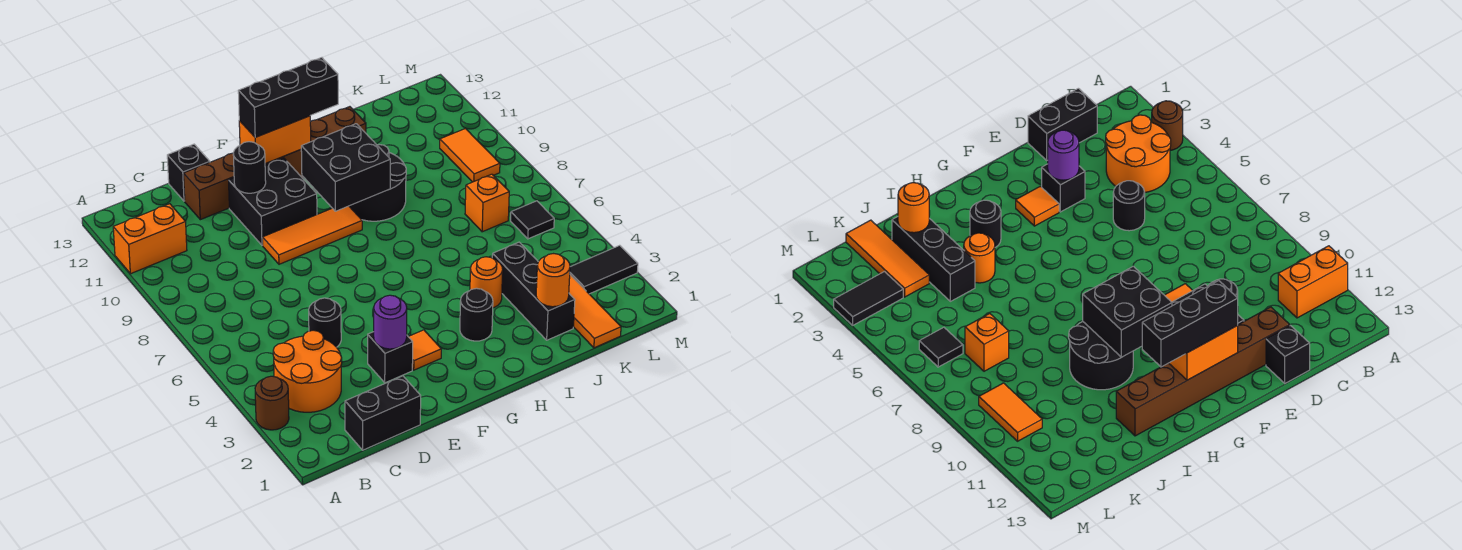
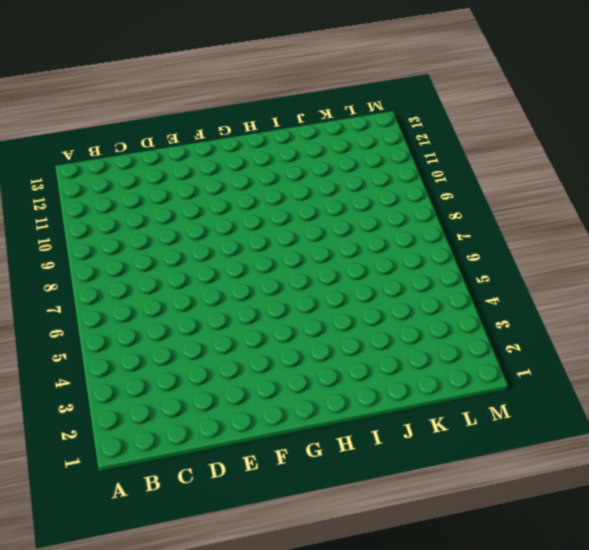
none -> brown 1x1 round brick [255,376,289,430]
none -> orange 1x2 brick [113,204,187,274]
none -> orange 2x2 round brick [273,330,342,412]

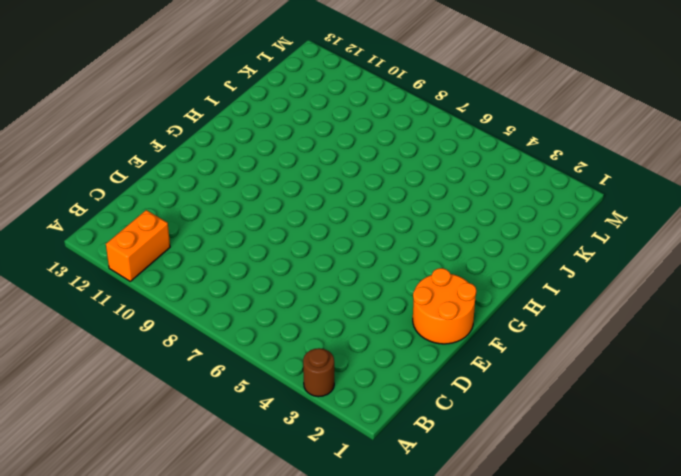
orange 2x2 round brick [413,268,476,344] -> orange 2x2 round brick moved to [273,330,342,412]
none -> black 1x2 brick [345,376,421,450]
none -> black 1x1 round brick [309,298,341,347]
none -> brown 1x6 brick [184,107,366,220]

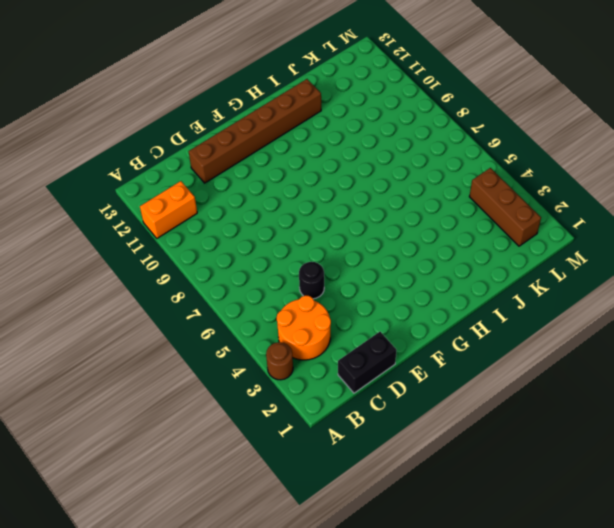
brown 1x3 brick [469,168,541,246] -> black 1x2 tile [570,245,638,294]
none -> black 1x1 brick [167,144,210,201]
none -> black 1x1 brick [368,332,413,383]
none -> orange 1x3 tile [263,206,362,264]

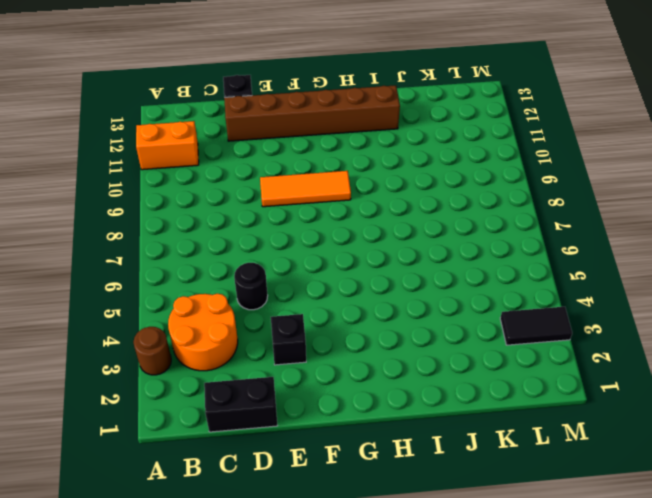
none -> black 2x2 brick [229,158,317,245]
none -> orange 1x1 tile [408,330,441,370]
none -> black 1x1 round brick [460,288,493,341]

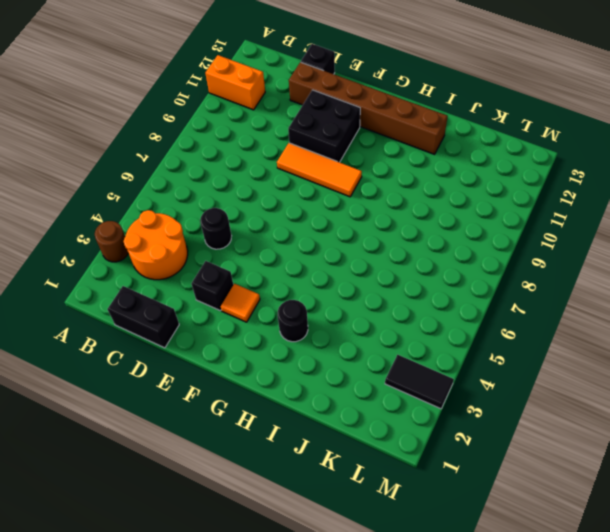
none -> black 2x2 round brick [349,145,406,221]
none -> orange 1x1 round brick [470,257,503,308]
none -> black 1x3 brick [492,242,575,340]

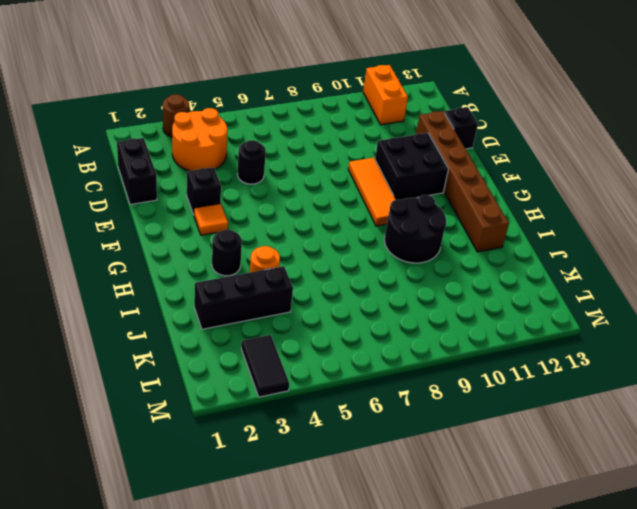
none -> orange 1x3 tile [569,275,621,348]
none -> orange 1x1 brick [465,174,509,232]
none -> black 1x1 tile [511,201,554,239]

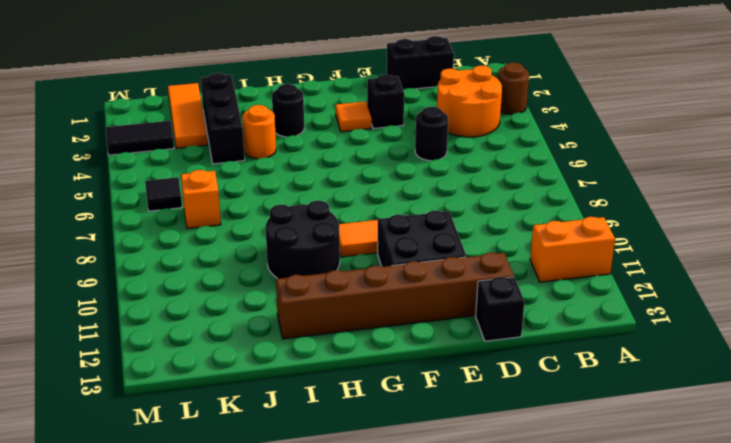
none -> orange 1x2 tile [440,128,500,182]
none -> purple 1x1 round brick [374,295,407,349]
none -> black 1x1 round brick [233,142,266,193]

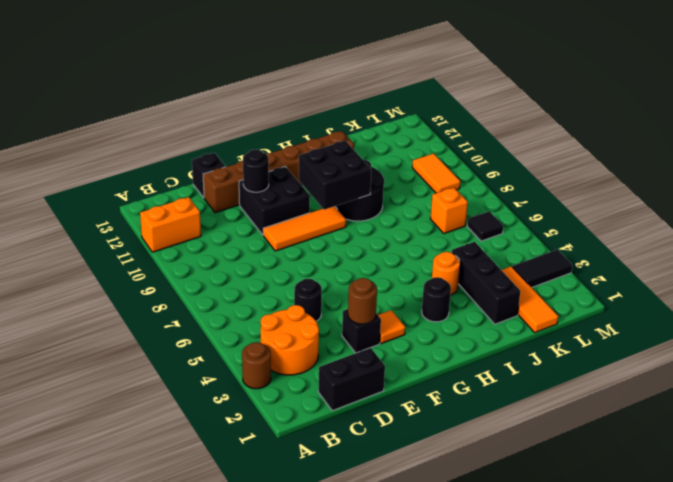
brown 1x1 round brick [348,278,377,324] -> purple 1x1 round brick [374,295,407,349]
none -> orange 1x2 brick [239,116,311,164]
none -> orange 1x1 round brick [536,254,570,307]
none -> black 1x3 brick [238,58,338,137]

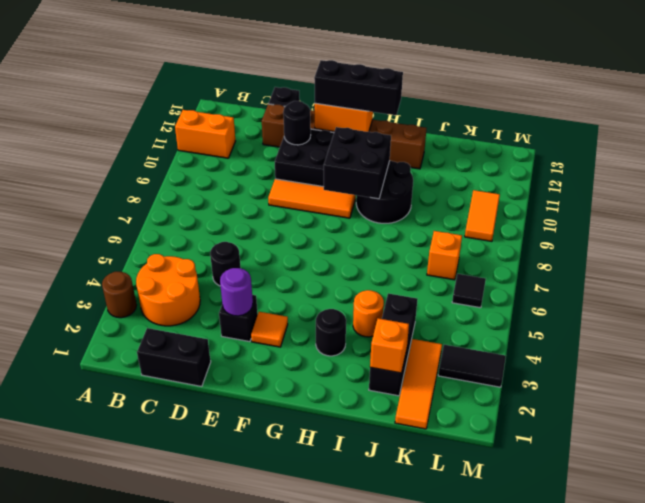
orange 1x1 brick [370,318,409,373] -> orange 1x1 round brick [536,254,570,307]

